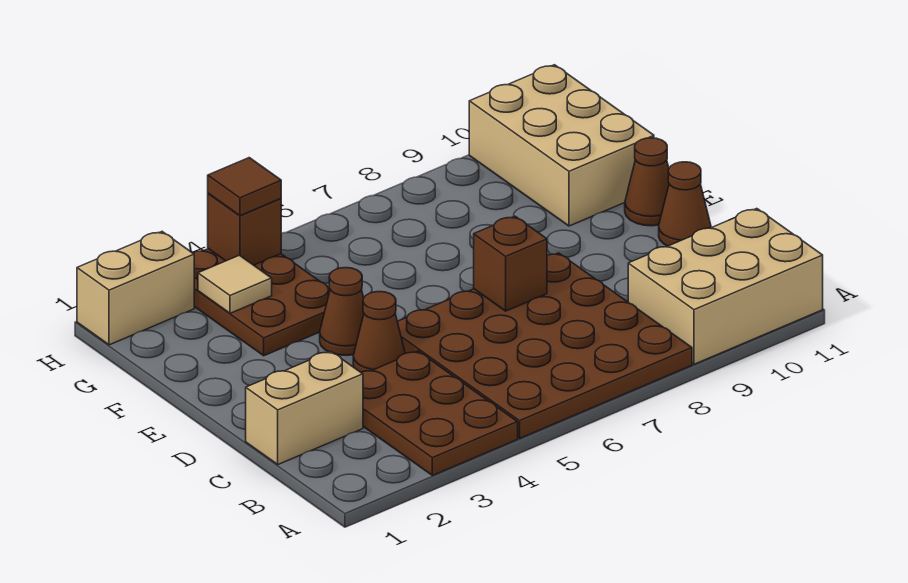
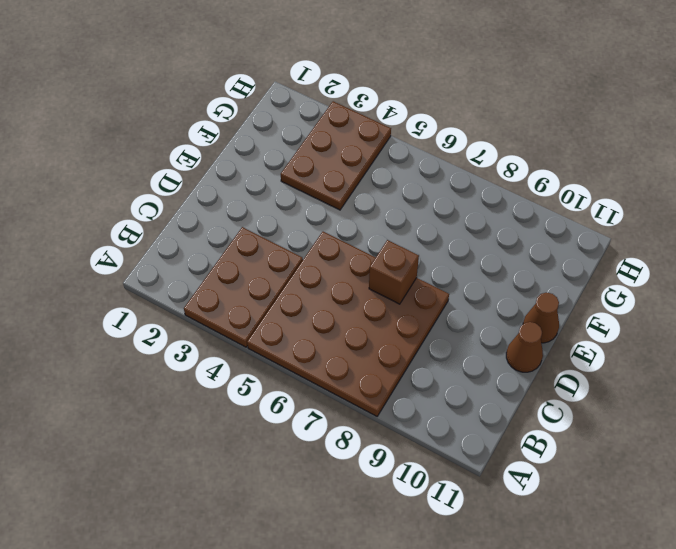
none -> tan 2x3 brick [628,209,823,364]
none -> tan 1x2 brick [246,351,363,464]
none -> brown 1x1 cone [353,292,405,372]

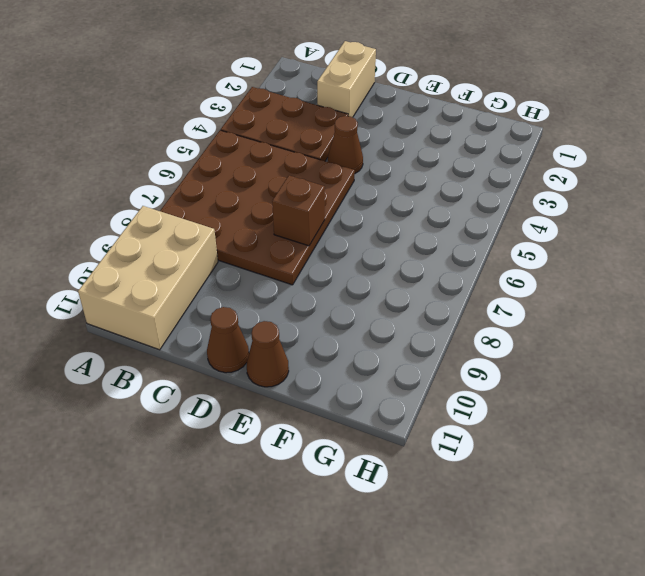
none -> brown 1x1 cone [320,268,364,355]
none -> brown 2x3 plate [192,249,330,356]
none -> tan 2x3 brick [469,65,654,226]

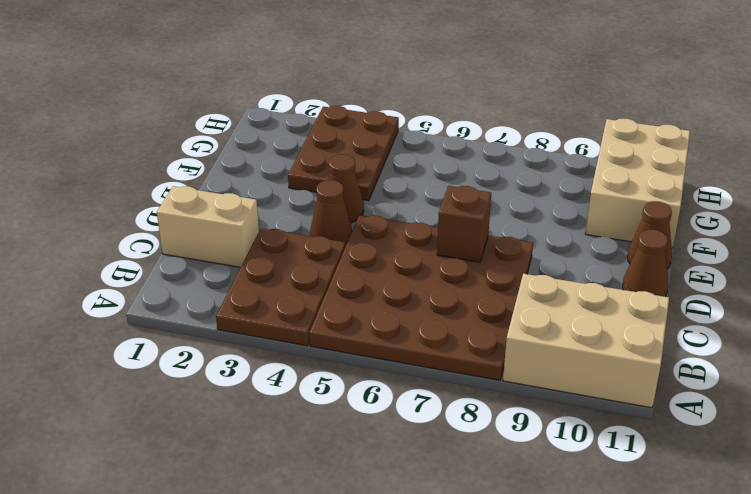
none -> tan 1x2 brick [77,232,194,345]
none -> tan 1x1 tile [198,255,272,313]
none -> brown 1x1 brick [208,193,281,265]

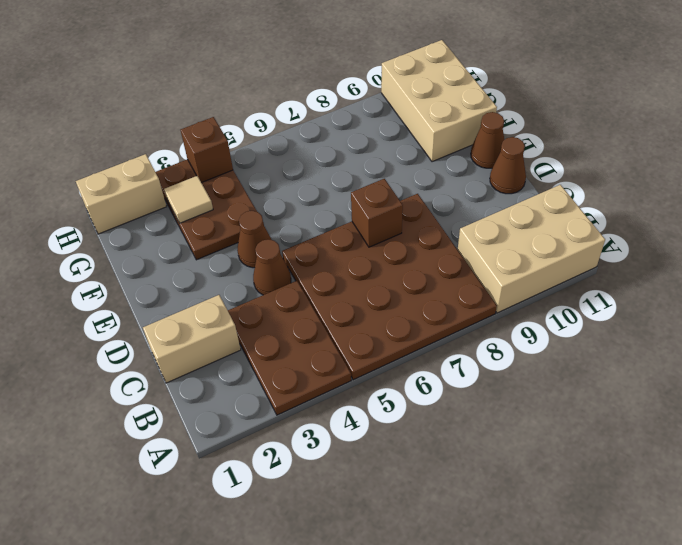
none -> brown 1x1 tile [208,158,281,216]

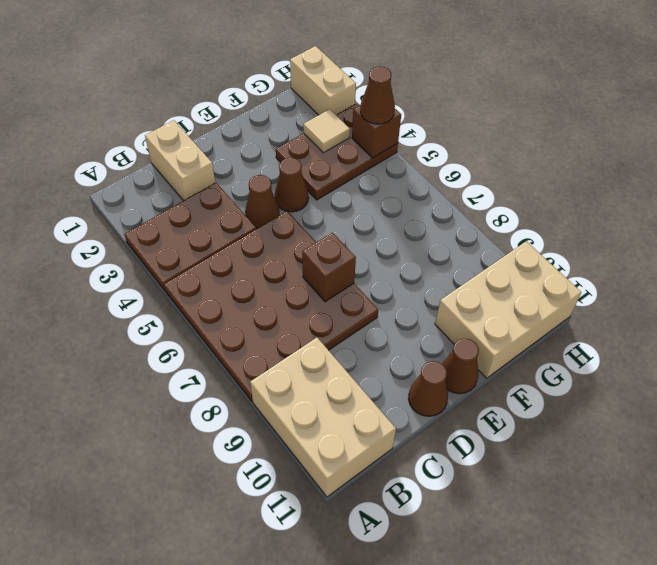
brown 1x1 cone [360,66,395,124] -> brown 1x1 tile [208,158,281,216]

